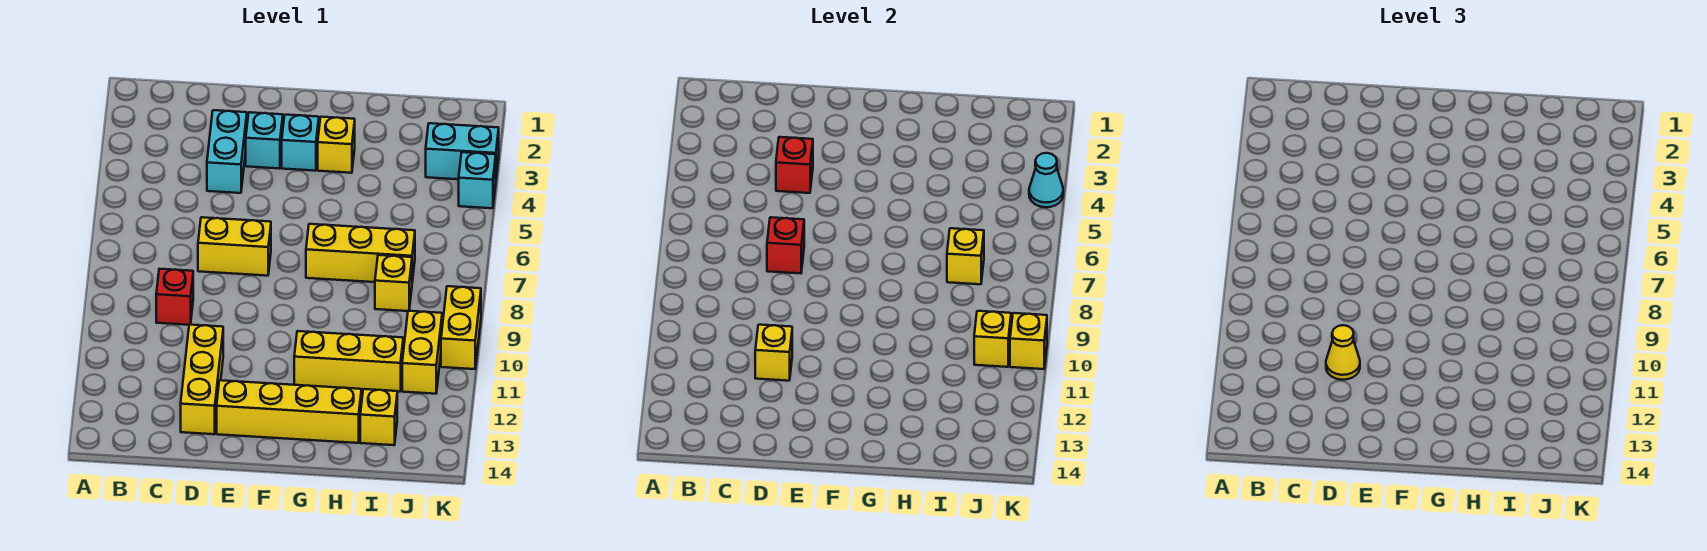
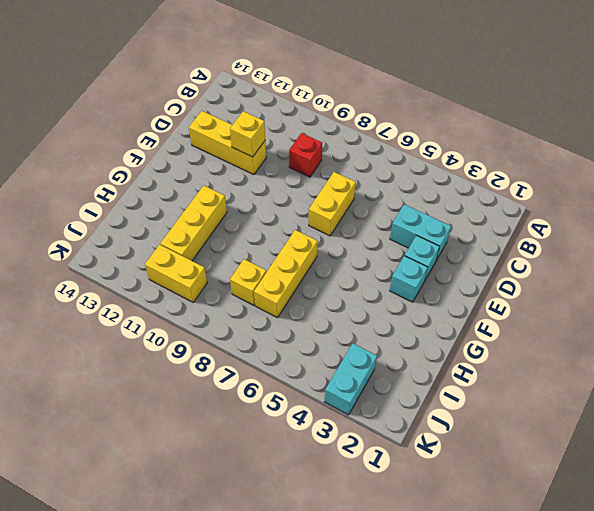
none -> yellow 1x4 brick [217,380,361,443]
none -> yellow 1x1 brick [318,117,355,173]
none -> yellow 1x1 brick [360,389,397,445]

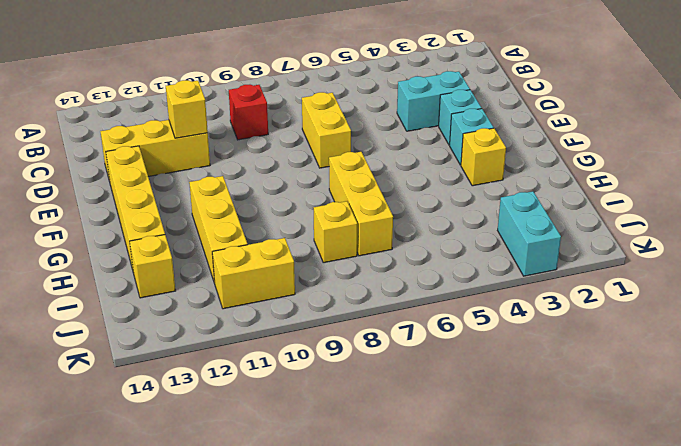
none -> cyan 1x1 brick [459,152,496,208]
none -> yellow 1x2 brick [441,286,481,369]
none -> red 1x1 brick [776,137,813,193]

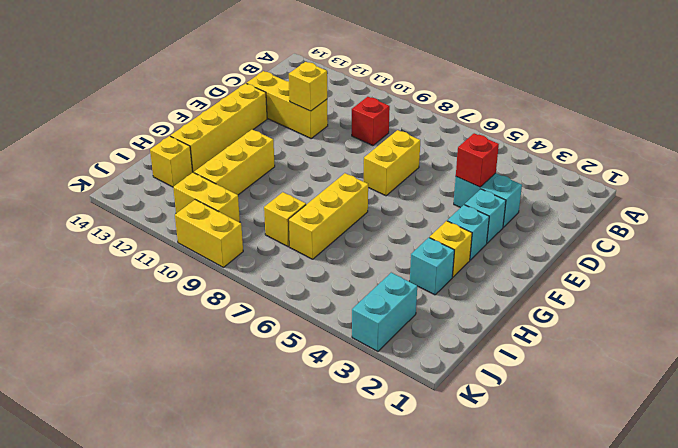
cyan 1x1 brick [410,238,454,295] -> cyan 1x1 brick moved to [459,152,496,208]
none -> red 1x1 brick [767,217,804,273]
none -> yellow 1x1 brick [947,228,984,284]
none -> yellow 1x1 brick [974,311,1011,367]

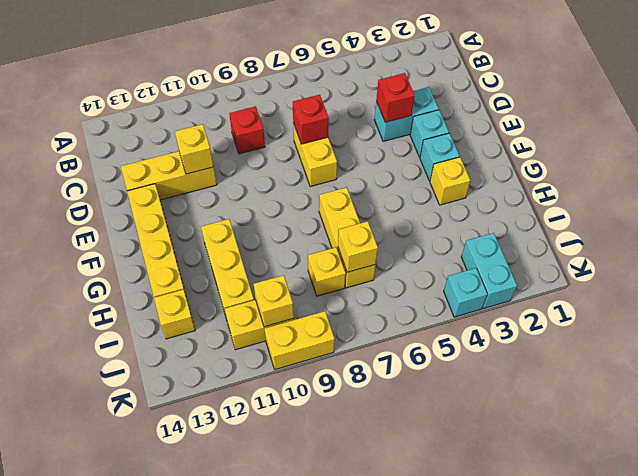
none -> cyan 1x1 cone [1029,153,1063,207]
none -> yellow 1x1 brick [1010,313,1047,369]
none -> yellow 1x1 cone [1326,325,1360,380]

